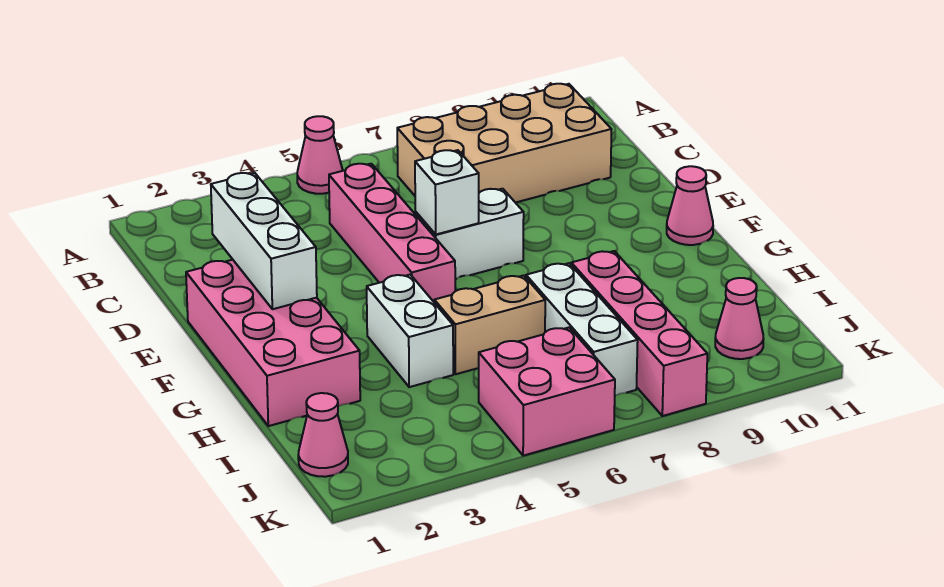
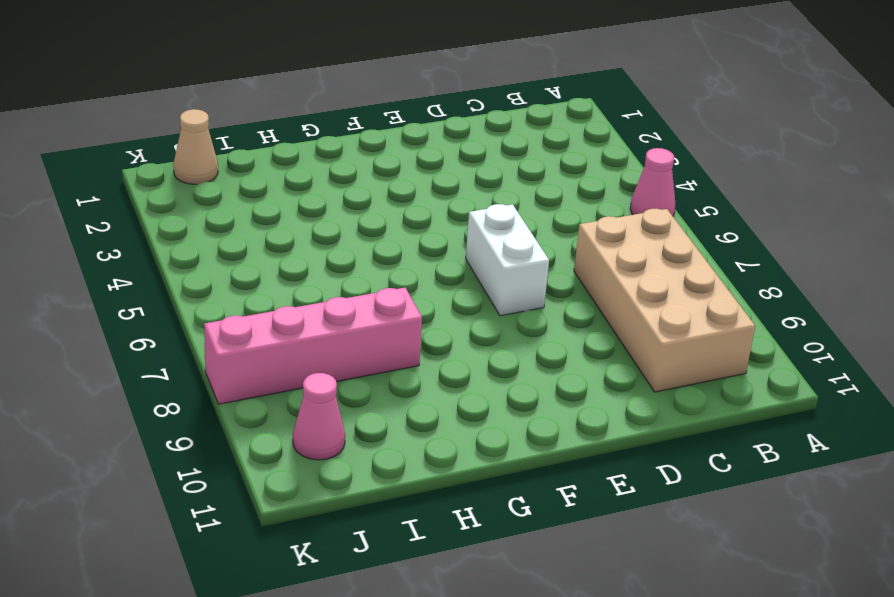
tan 1x1 cone [173,109,218,184] -> pink 1x1 cone [298,393,348,477]
none -> pink 1x4 brick [329,164,455,302]
none -> pink 2x4 brick [186,260,360,426]
none -> pink 1x1 cone [667,166,713,245]

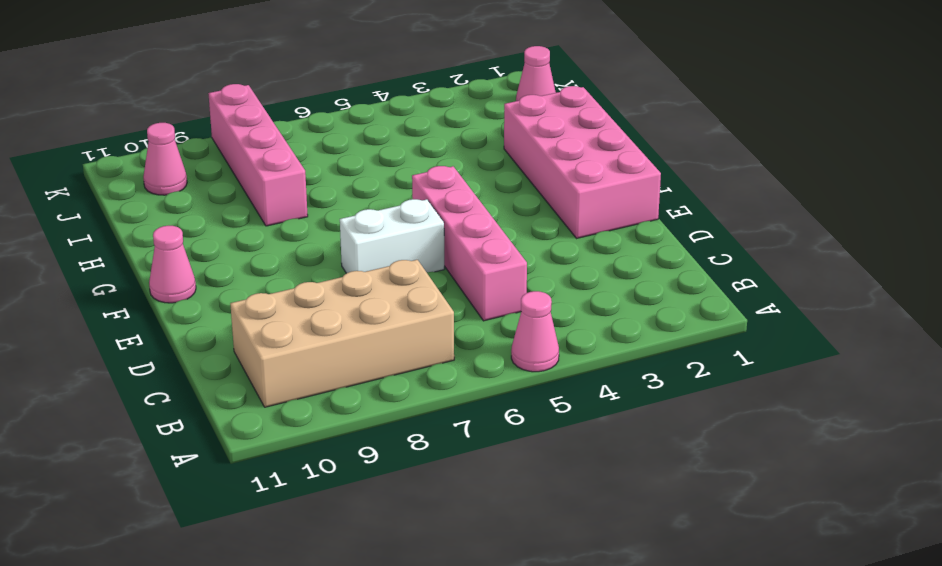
none -> white 1x2 brick [367,275,453,387]
none -> tan 1x2 brick [434,275,545,374]
none -> white 1x3 brick [526,263,638,396]

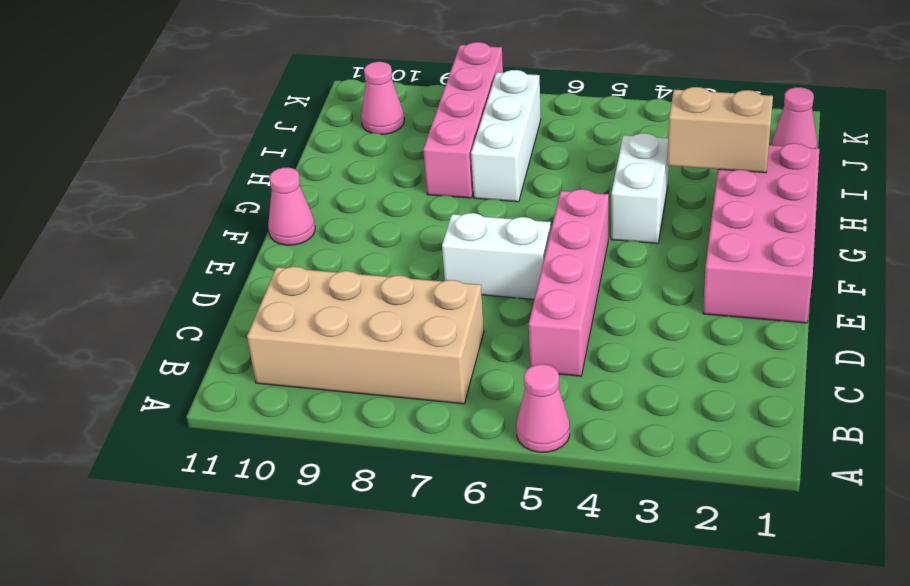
tan 1x2 brick [667,87,773,173] -> tan 1x2 brick moved to [434,275,545,374]
none -> pink 2x2 brick [479,328,615,456]
none -> white 1x3 brick [211,173,317,309]
none -> white 1x1 brick [415,150,479,234]

